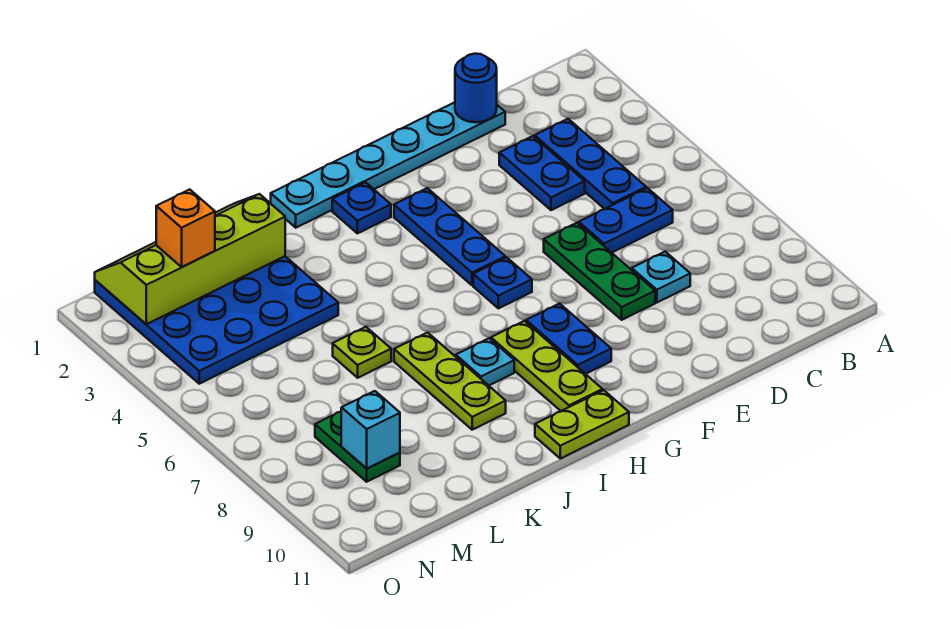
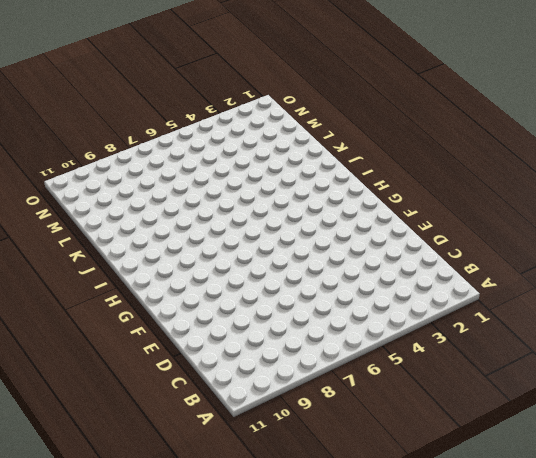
none -> blue 1x3 plate [535,119,646,209]
none -> blue 1x2 plate [579,188,673,253]
none -> cyan 1x6 plate [271,102,505,228]

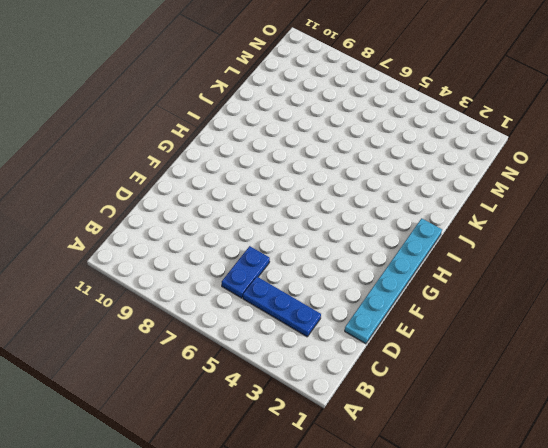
none -> blue 1x2 plate [499,136,585,210]
none -> cyan 1x1 plate [632,252,690,302]
none -> green 1x3 plate [544,223,655,320]

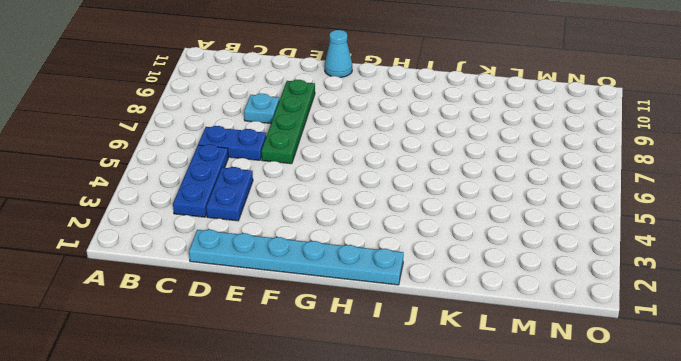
green 1x4 plate [261,80,315,164] -> green 1x3 plate [544,223,655,320]
cyan 1x1 cone [325,30,352,77] -> none
none -> blue 1x3 plate [394,188,505,285]
none -> blue 1x1 plate [473,257,532,308]
none -> blue 1x2 plate [526,303,611,374]

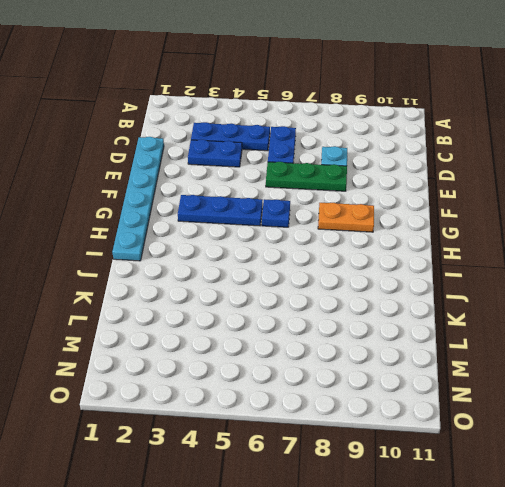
orange 1x2 plate [318,203,374,232] -> blue 1x2 plate [526,303,611,374]
none -> blue 1x1 plate [332,182,391,233]
none -> lime 1x3 plate [491,321,603,411]
none -> lime 1x2 plate [535,390,629,459]

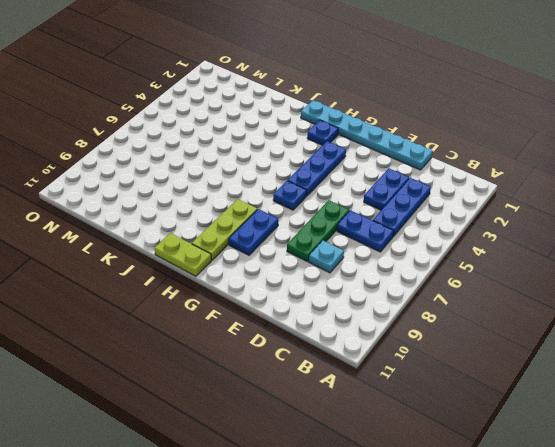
none -> cyan 1x1 plate [456,338,514,386]
none -> lime 1x3 plate [394,333,506,430]
none -> blue 4x4 plate [95,256,338,384]

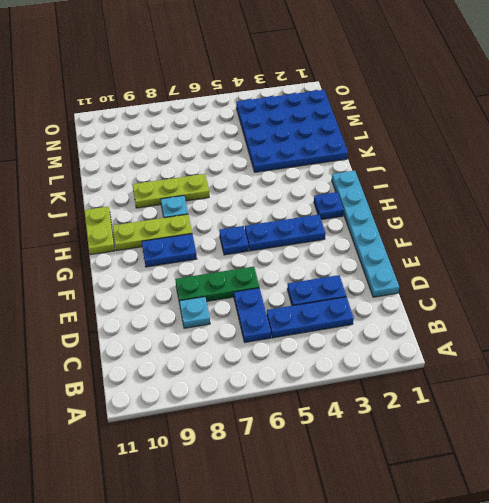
none -> lime 1x1 plate [333,327,391,378]
none -> green 1x2 plate [315,412,400,482]
none -> blue 1x1 round brick [455,54,497,122]

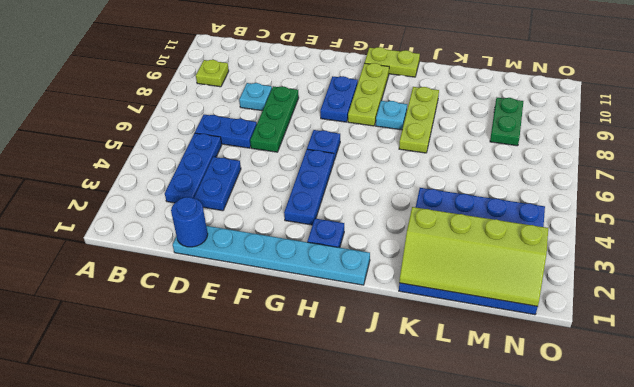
lime 1x1 plate [196,60,229,87] -> lime 1x1 plate moved to [333,327,391,378]
none -> cyan 1x1 brick [341,391,400,469]
none -> orange 1x1 brick [156,190,215,267]

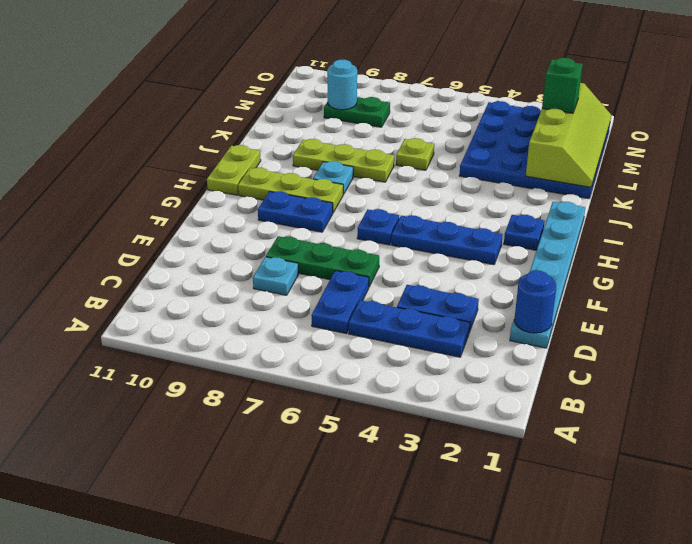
green 1x1 brick [542,58,583,113] -> orange 1x1 brick [156,190,215,267]
cyan 1x1 round brick [327,60,357,110] -> cyan 1x1 brick [341,391,400,469]

